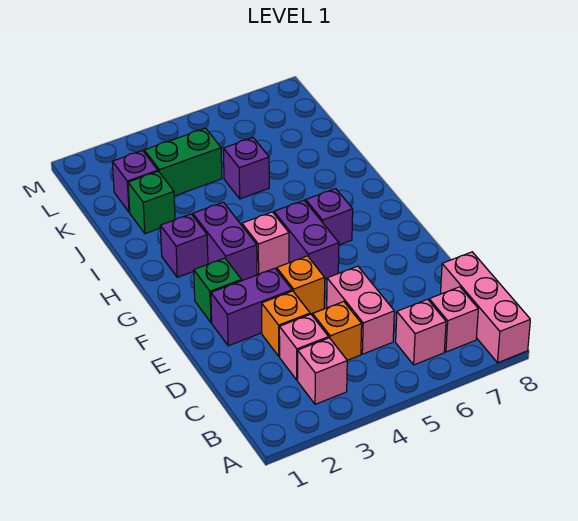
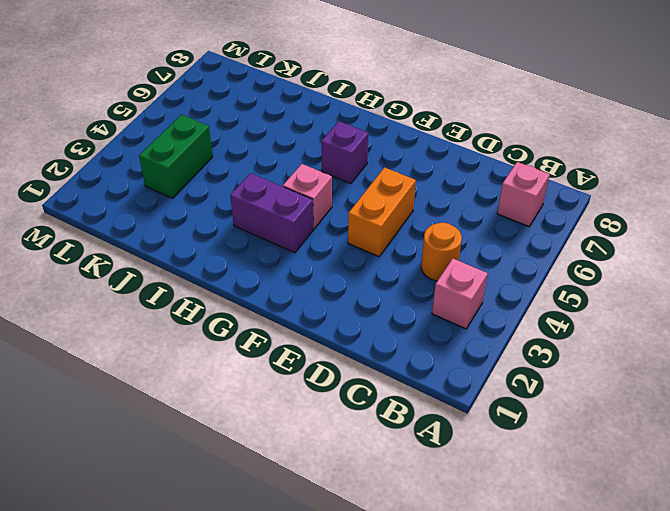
orange 1x1 round brick [421,222,462,281] -> orange 1x1 brick [313,302,362,360]
orange 1x2 brick [348,168,416,257] -> orange 1x1 brick [277,256,325,314]
none -> pink 1x3 brick [441,252,530,363]
none -> pink 1x1 brick [396,299,446,365]
none -> pink 1x1 brick [279,314,329,380]

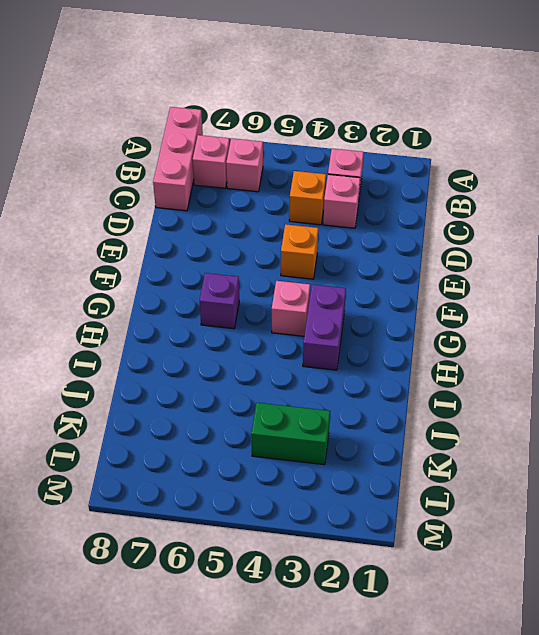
none -> pink 1x2 brick [327,266,394,354]
none -> orange 1x1 brick [262,291,310,356]
none -> purple 1x2 brick [211,268,292,346]

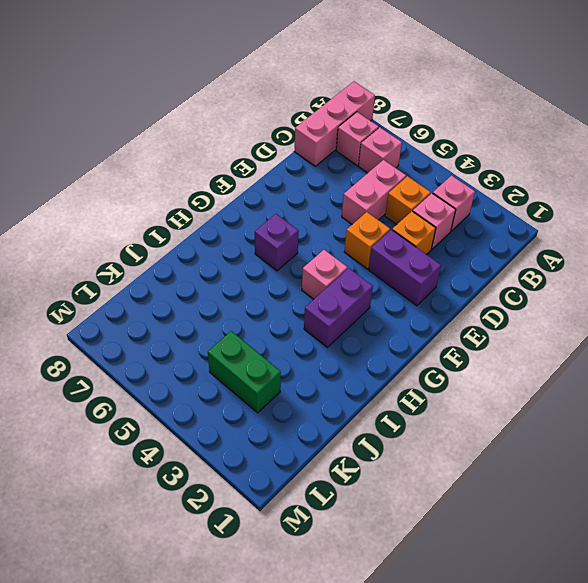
none -> green 1x1 brick [194,258,242,323]
none -> purple 1x2 brick [274,200,339,279]
none -> purple 1x1 brick [160,214,208,277]

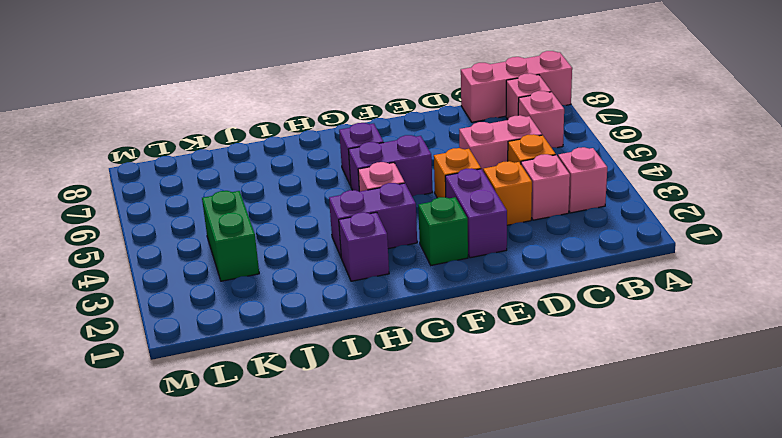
none -> green 1x1 brick [128,171,175,234]
none -> purple 1x1 brick [223,138,269,199]
none -> purple 1x1 brick [112,151,158,212]

